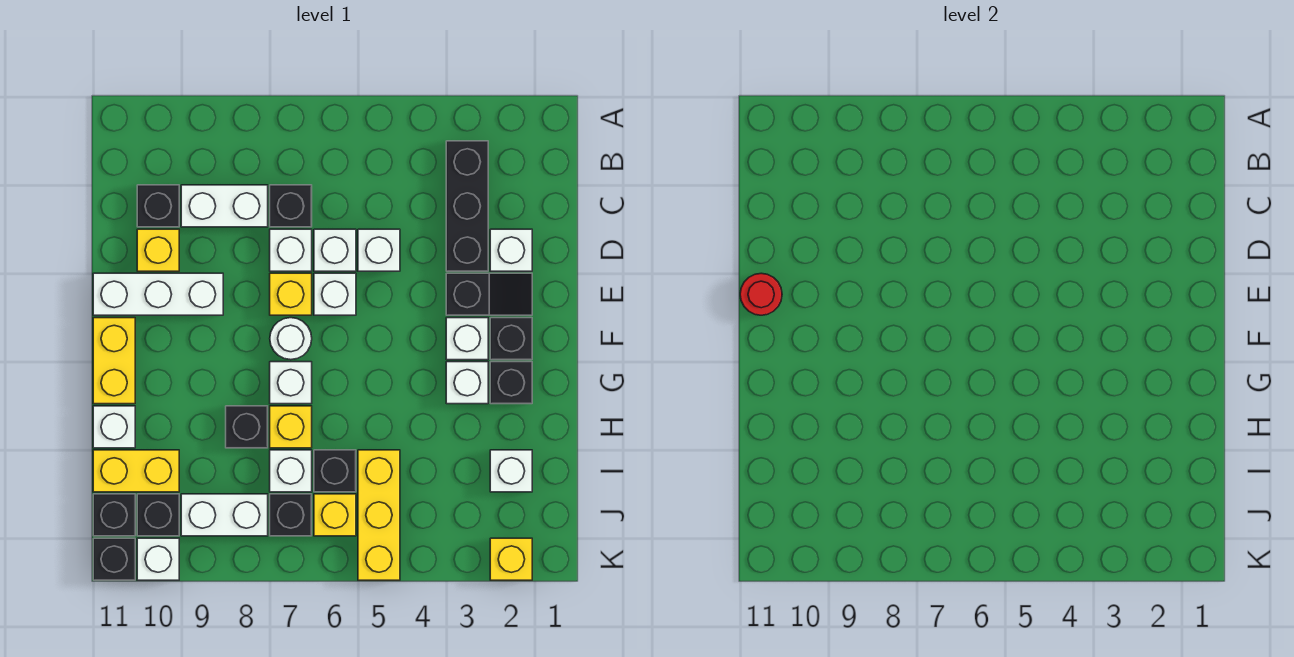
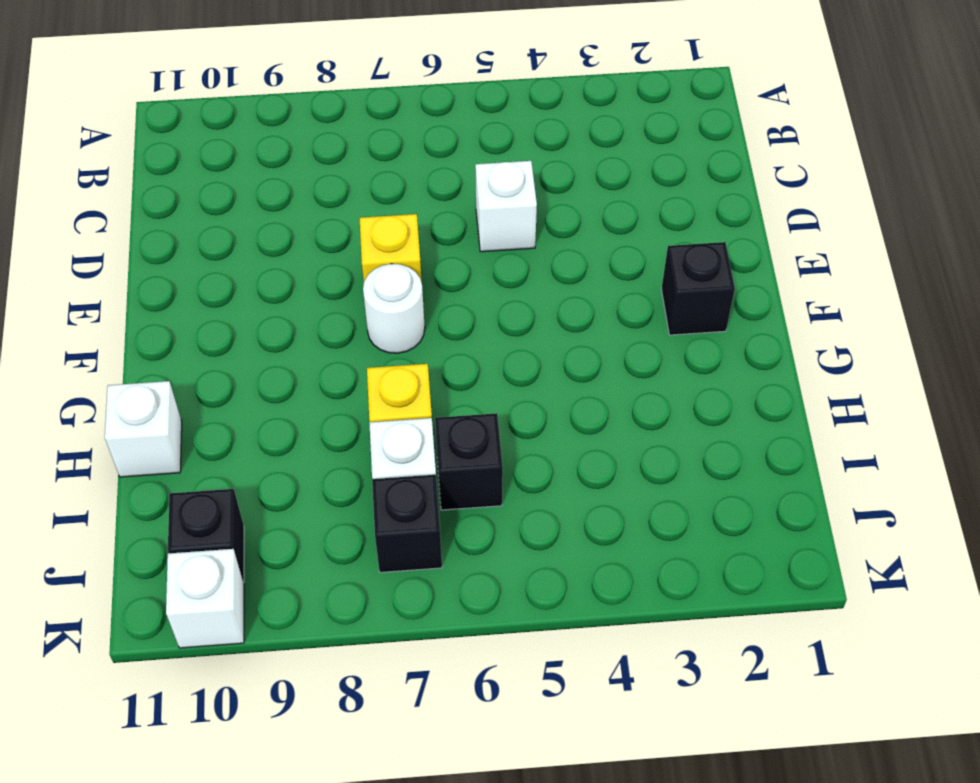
none -> black 1x3 brick [446,141,488,271]
none -> black 1x1 brick [270,185,312,227]
none -> white 1x2 brick [181,185,268,227]
none -> black 1x1 brick [137,185,179,227]

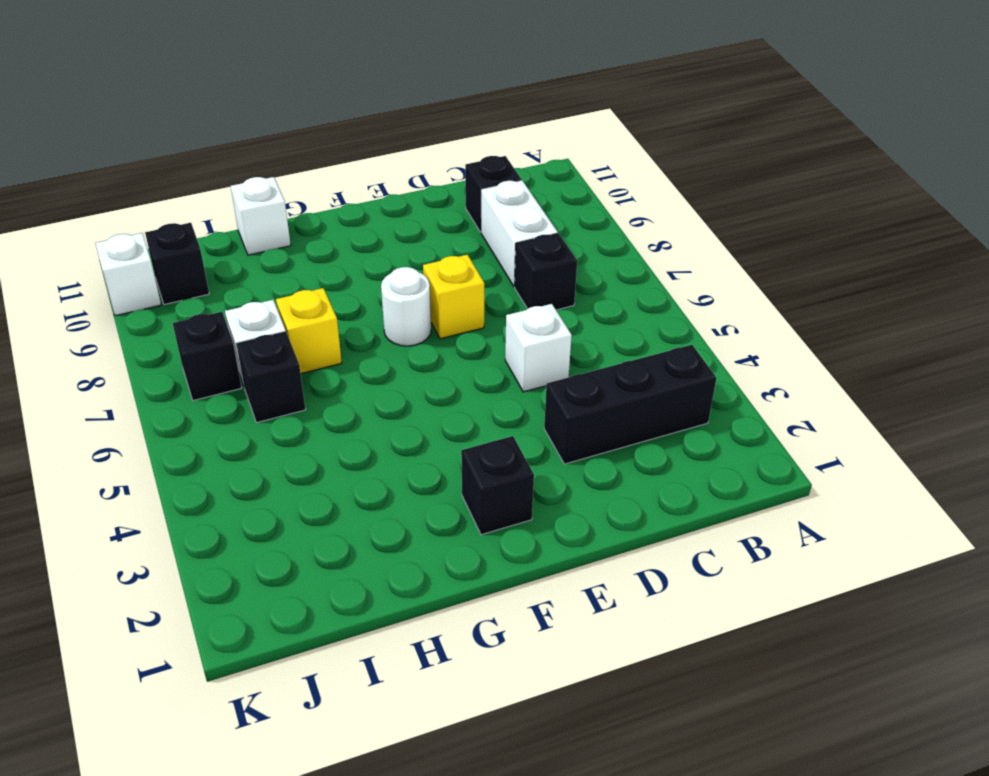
none -> white 1x1 brick [490,229,532,271]
none -> white 1x1 brick [314,229,356,271]
none -> white 1x1 brick [270,229,312,271]
none -> yellow 1x1 brick [137,229,179,271]

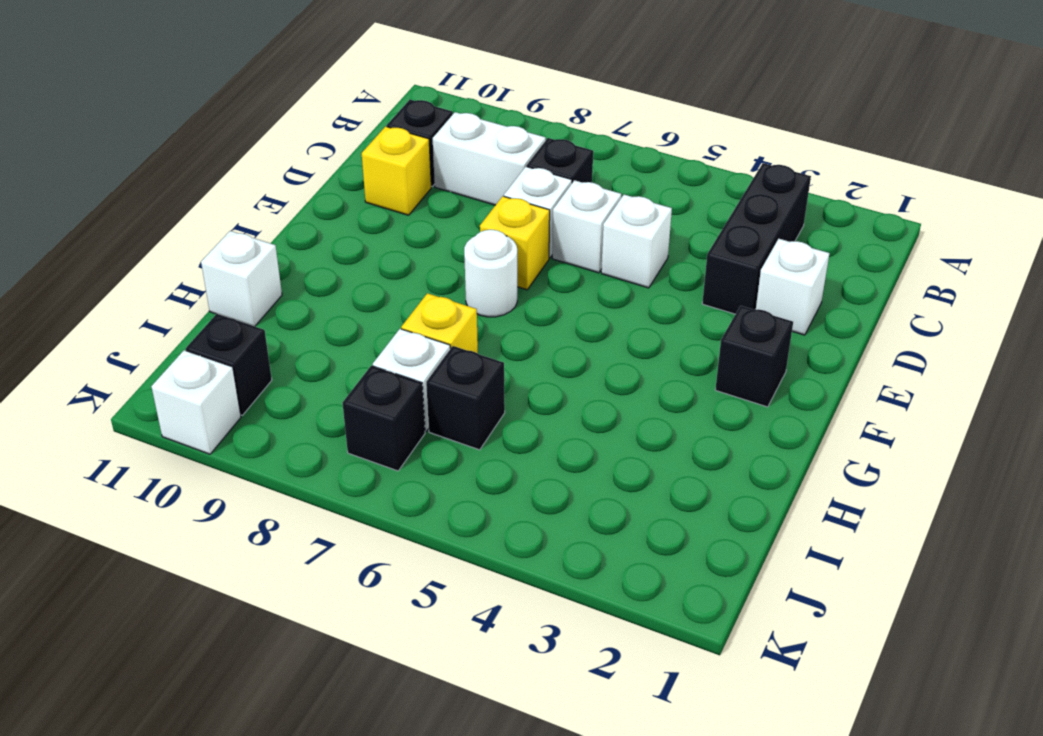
none -> black 1x2 slope [446,273,532,315]
none -> white 1x1 brick [314,273,356,315]
none -> white 1x3 brick [93,273,223,315]
none -> white 1x1 brick [446,318,488,360]

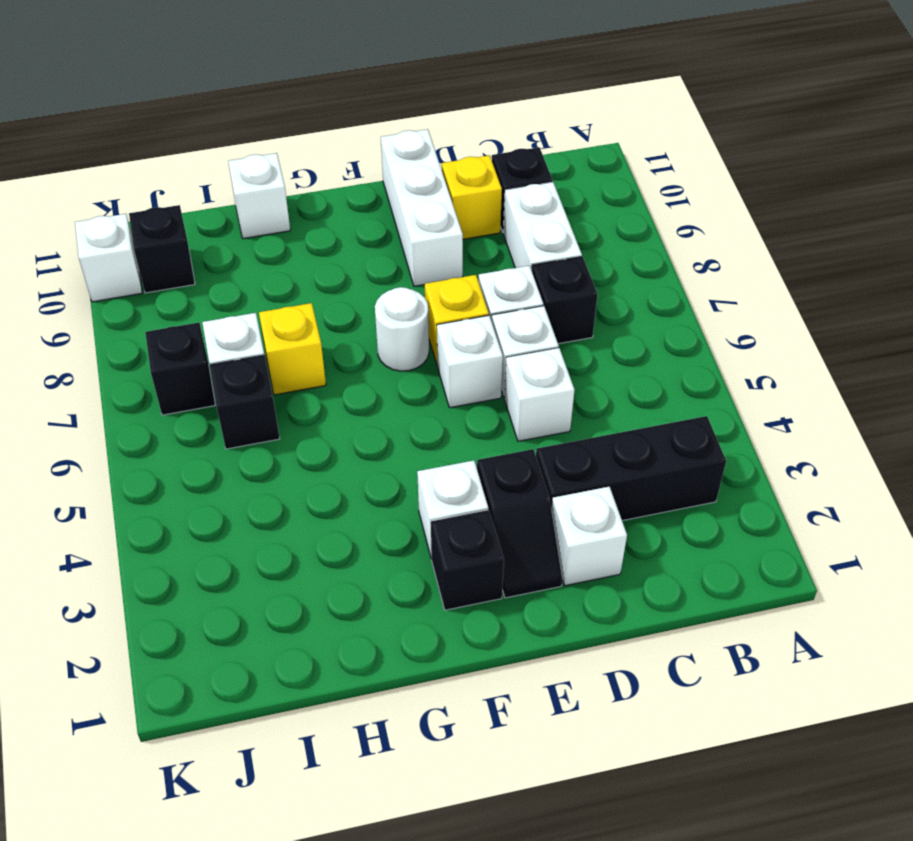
none -> yellow 1x2 brick [93,318,135,404]
none -> black 1x1 brick [490,362,532,404]
none -> white 1x1 brick [446,362,488,404]
none -> white 1x1 brick [270,362,312,404]

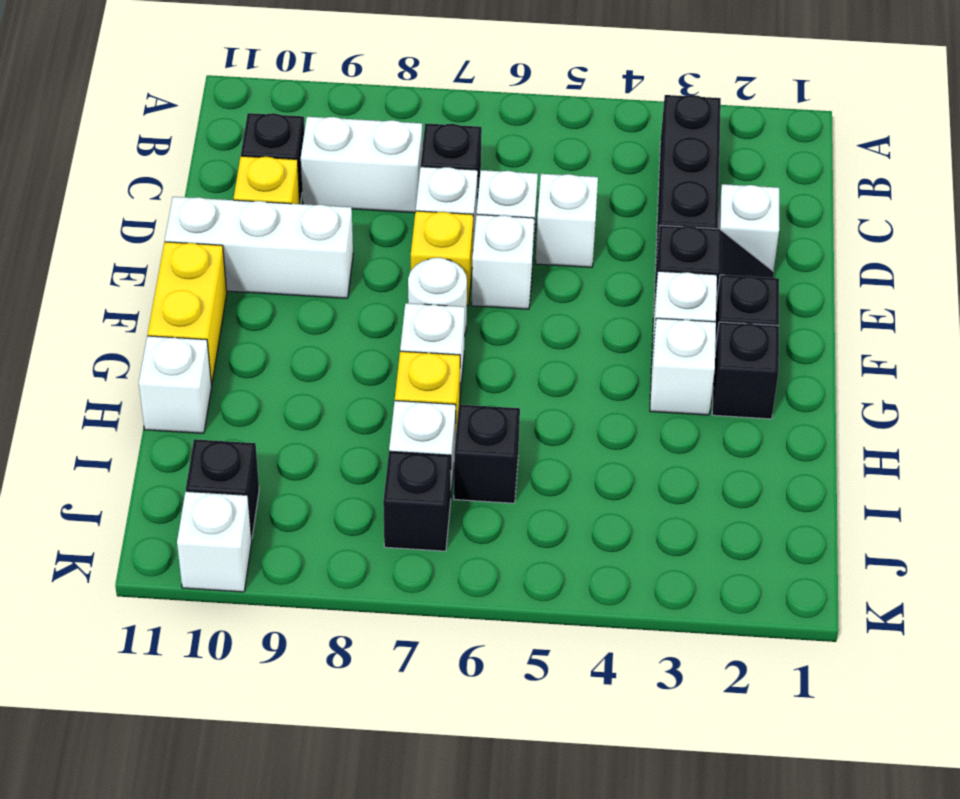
none -> black 1x1 brick [226,406,268,448]
none -> white 1x1 brick [490,450,532,492]
none -> yellow 1x3 brick [358,450,400,580]
none -> yellow 1x2 brick [93,450,179,492]

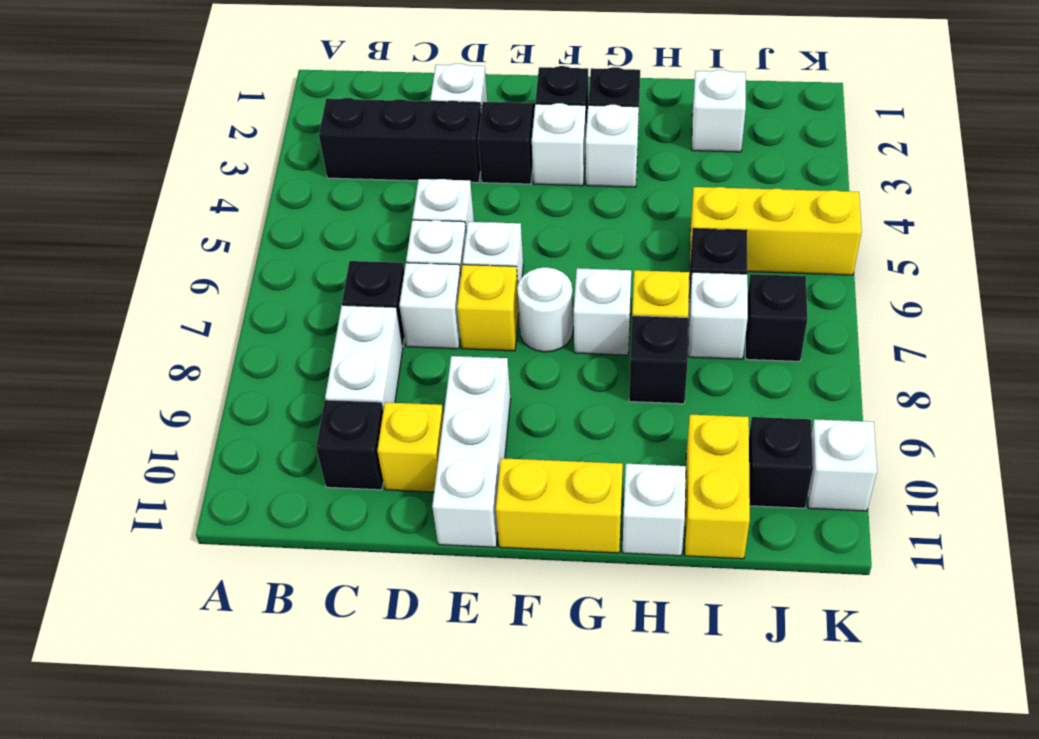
none -> yellow 1x1 brick [314,494,356,536]
none -> white 1x2 brick [181,494,268,536]
none -> black 1x1 brick [93,494,135,536]
none -> yellow 1x1 brick [490,538,532,580]

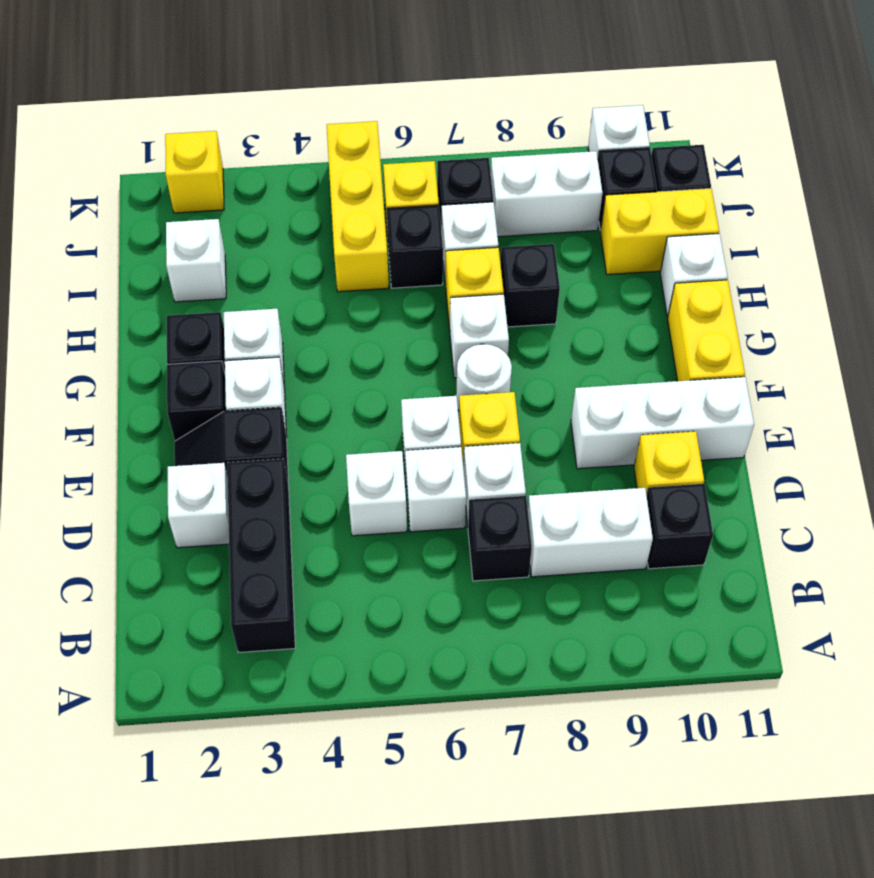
none -> black 1x1 brick [93,538,135,580]
none -> red 1x1 round brick [740,273,782,315]

